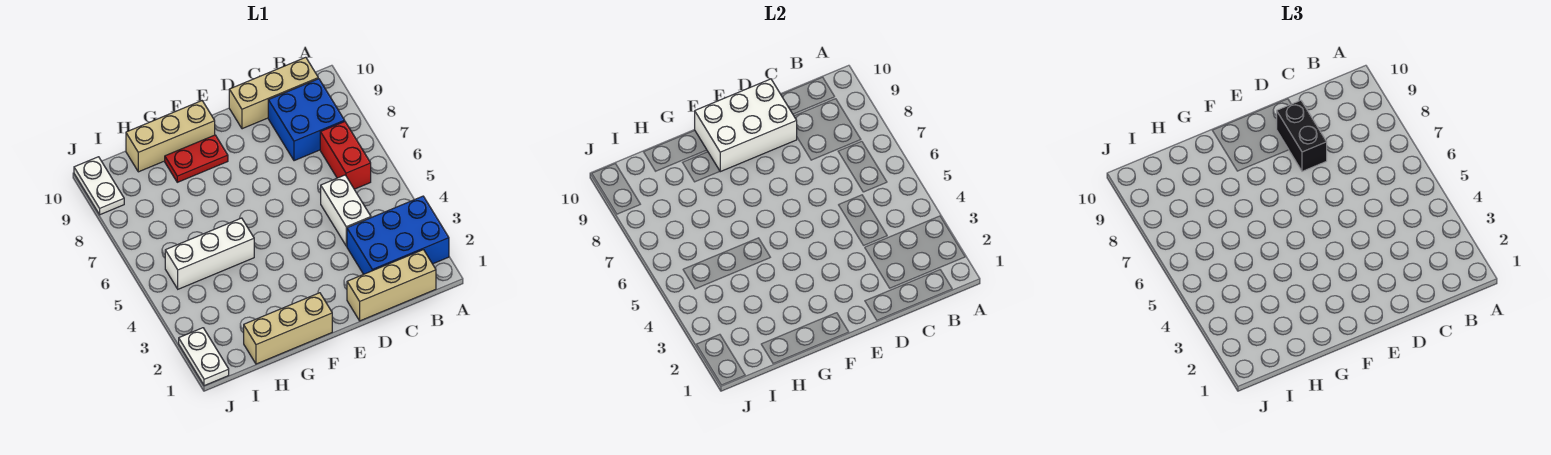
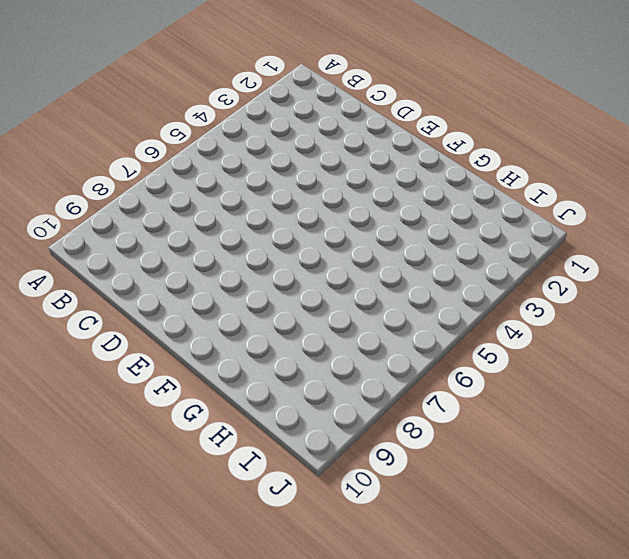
none -> blue 2x3 brick [347,196,449,274]
none -> tan 1x3 brick [347,250,436,321]
none -> red 1x2 brick [320,122,371,189]

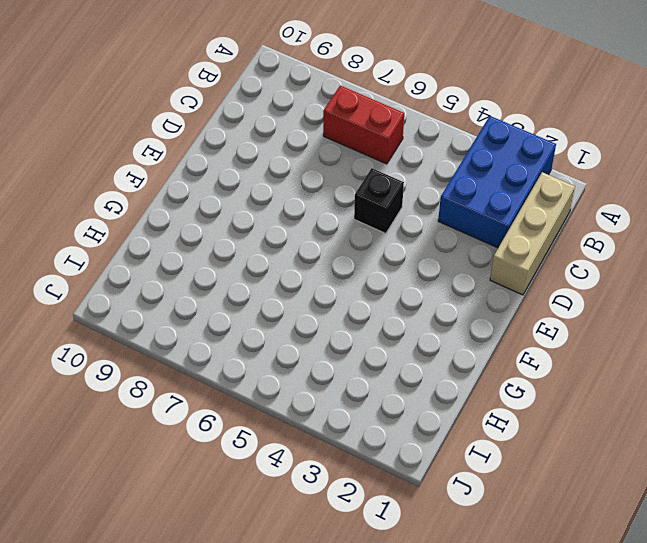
black 1x1 brick [354,168,404,233] -> none
none -> blue 2x2 brick [268,79,345,161]
none -> tan 1x3 brick [229,57,318,129]
none -> white 1x2 brick [321,175,371,246]

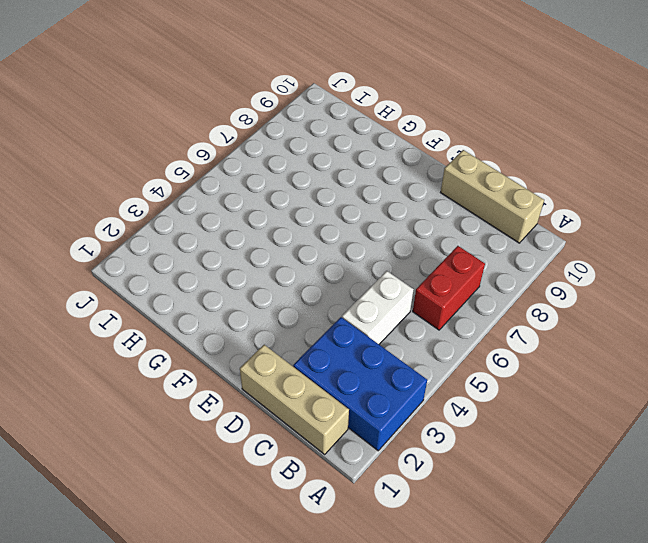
none -> blue 2x2 brick [268,79,345,161]
none -> tan 1x3 brick [244,293,332,364]
none -> red 1x2 plate [165,135,228,182]

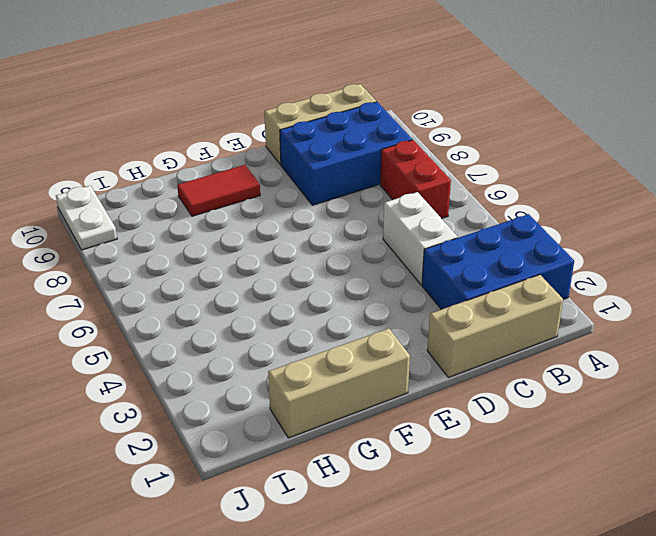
blue 2x3 brick [280,102,412,205] -> blue 2x2 brick [268,79,345,161]
red 1x2 tile [177,165,260,216] -> red 1x2 plate [165,135,228,182]
none -> tan 1x3 brick [126,101,215,172]
none -> white 1x3 brick [165,218,254,289]
none -> white 1x2 plate [179,328,229,386]

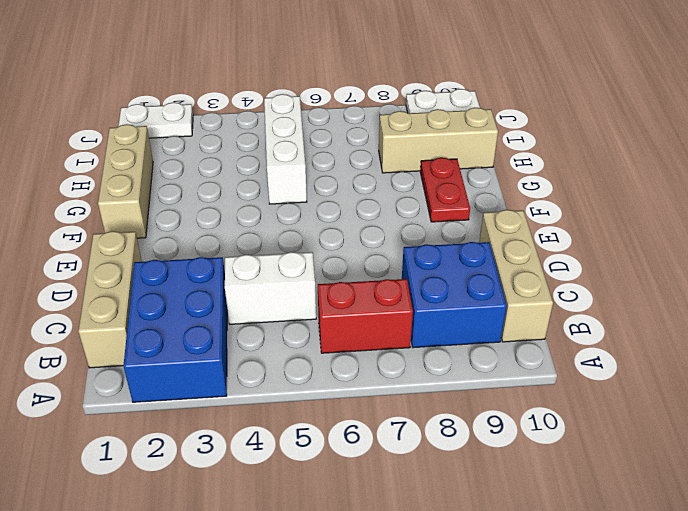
tan 1x3 brick [379,108,498,173] -> tan 1x3 brick turned to [126,101,215,172]
none -> white 2x3 brick [695,79,797,172]
none -> black 1x2 brick [1277,100,1327,171]

